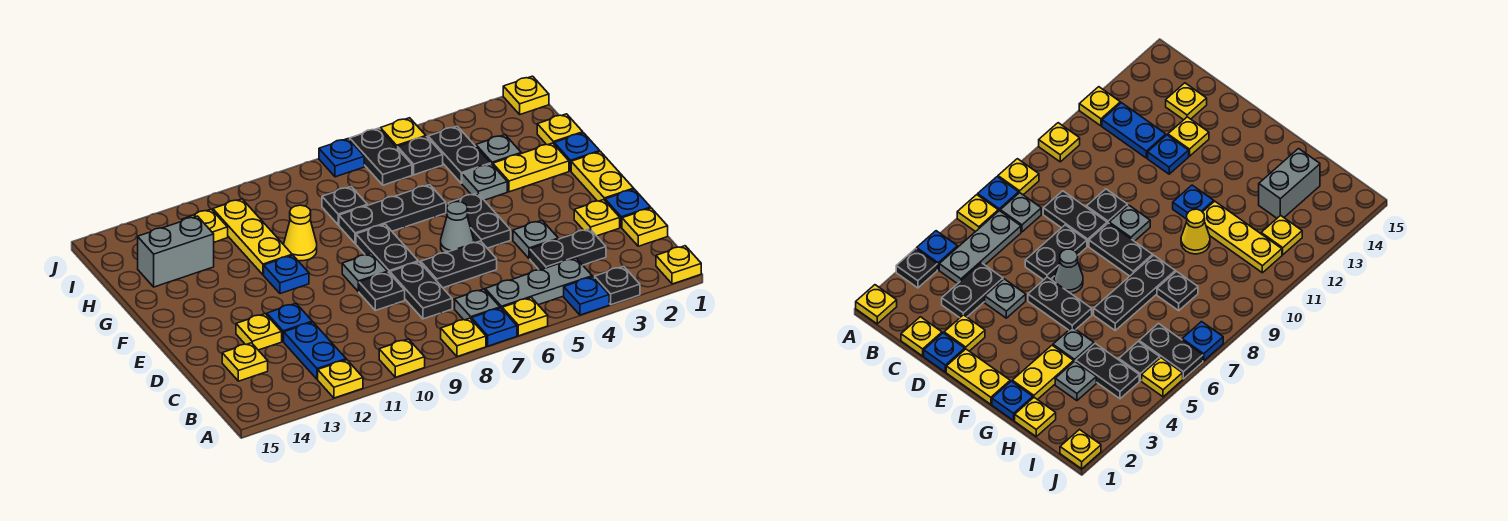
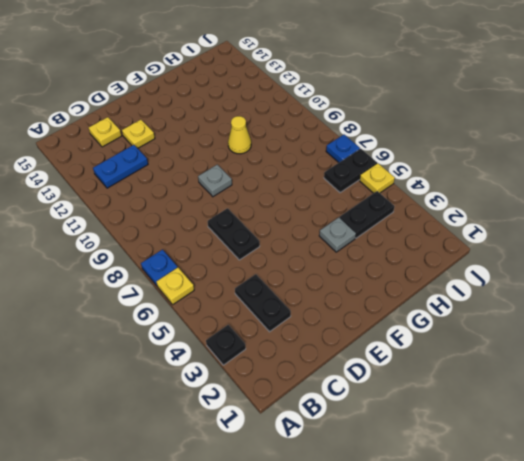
none -> yellow 1x1 plate [656,246,701,284]
none -> blue 1x1 plate [564,277,609,315]
none -> yellow 1x1 plate [441,318,486,357]
none -> yellow 1x1 plate [379,339,425,377]

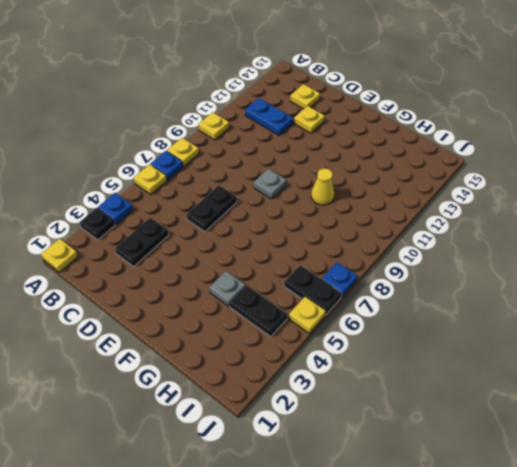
none -> yellow 1x1 plate [318,360,363,398]
none -> grey 1x3 plate [485,258,592,309]
none -> grey 1x1 plate [455,289,500,320]
none -> yellow 1x1 plate [622,208,668,246]

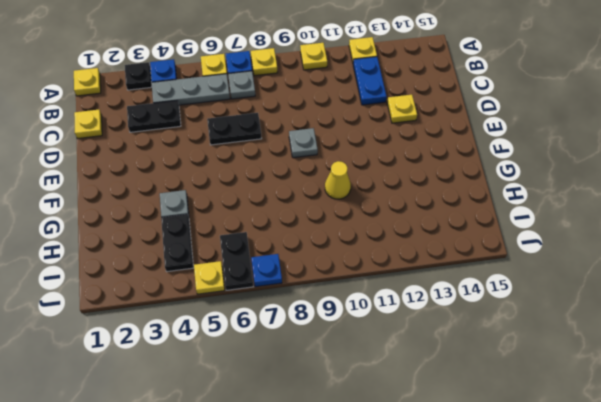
none -> black 1x2 plate [390,262,452,319]
none -> yellow 1x1 plate [222,343,268,381]
none -> blue 1x1 plate [605,189,651,227]
none -> yellow 1x1 plate [574,200,620,236]

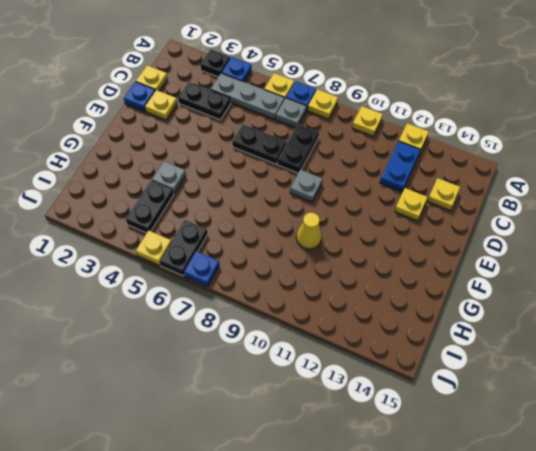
none -> yellow 1x1 plate [656,246,701,284]
none -> grey 1x1 plate [513,220,558,259]
none -> black 1x1 plate [359,272,405,310]
none -> blue 1x1 plate [267,303,312,342]

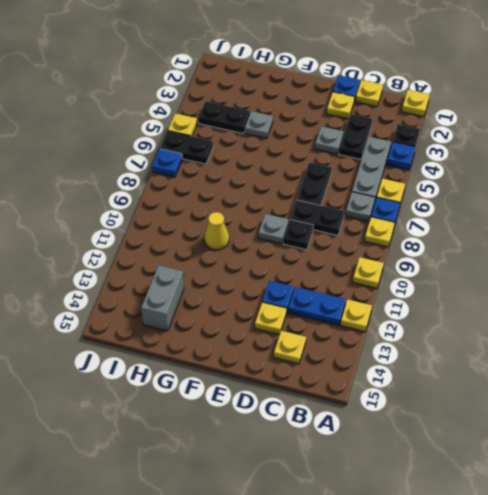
none -> yellow 1x2 plate [571,152,634,201]
none -> black 1x2 plate [448,193,511,248]
none -> grey 1x1 cone [441,202,474,253]
none -> black 1x2 plate [356,224,418,273]

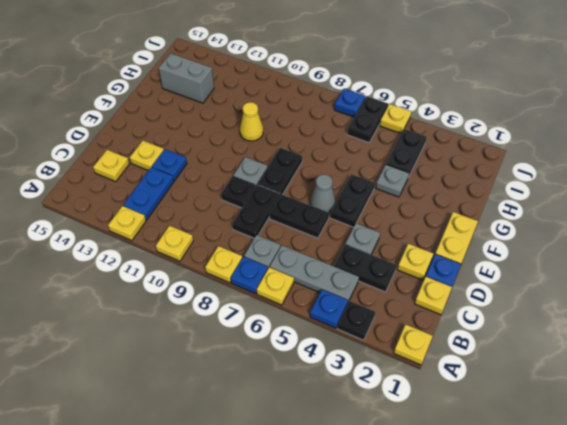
none -> blue 1x1 plate [264,255,309,294]
none -> blue 1x1 plate [554,133,600,171]
none -> yellow 1x2 plate [493,143,569,192]
none -> black 1x3 plate [339,185,446,244]

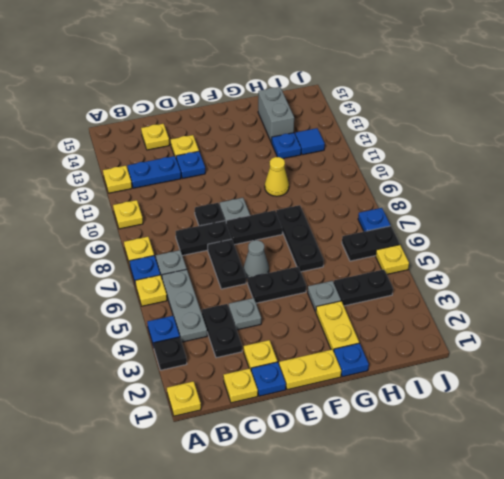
blue 1x1 plate [272,133,301,158] -> blue 1x1 plate moved to [264,255,309,294]
blue 1x1 tile [295,128,325,155] -> yellow 1x1 plate [182,209,228,242]
none -> yellow 1x3 plate [213,199,292,275]
none -> yellow 1x1 plate [537,114,583,145]
none -> grey 1x1 plate [476,135,521,165]
none -> black 1x1 plate [322,187,367,225]

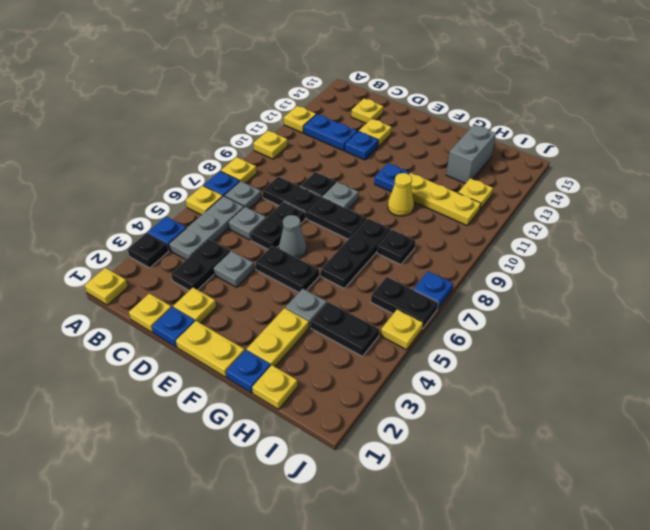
grey 1x1 plate [228,207,266,240] -> grey 1x1 plate moved to [476,135,521,165]
none -> black 1x1 plate [397,137,443,175]
none -> yellow 1x1 plate [503,76,549,114]

